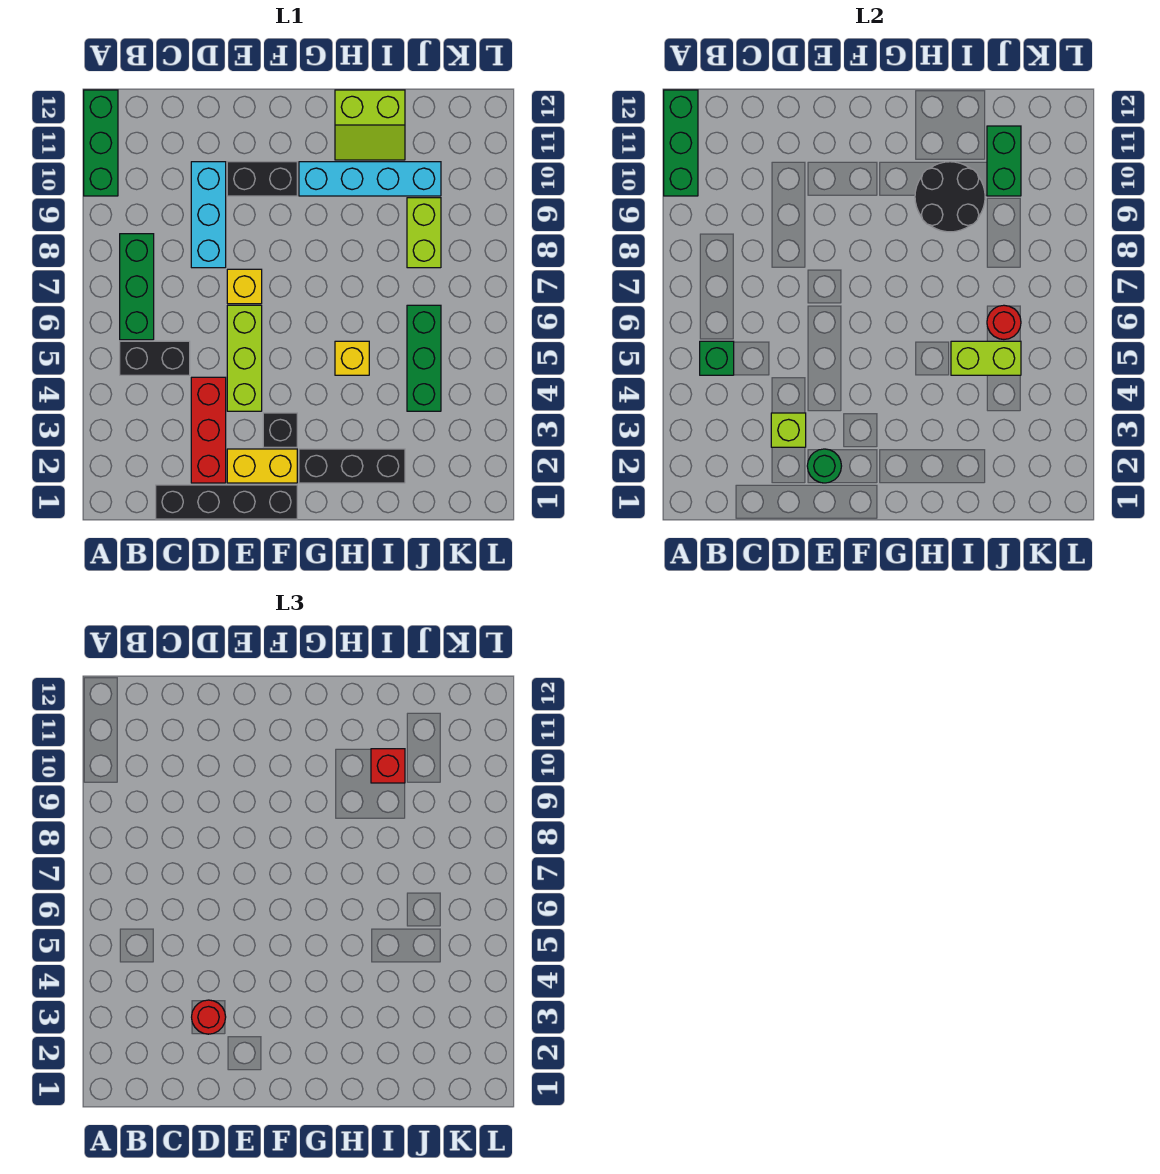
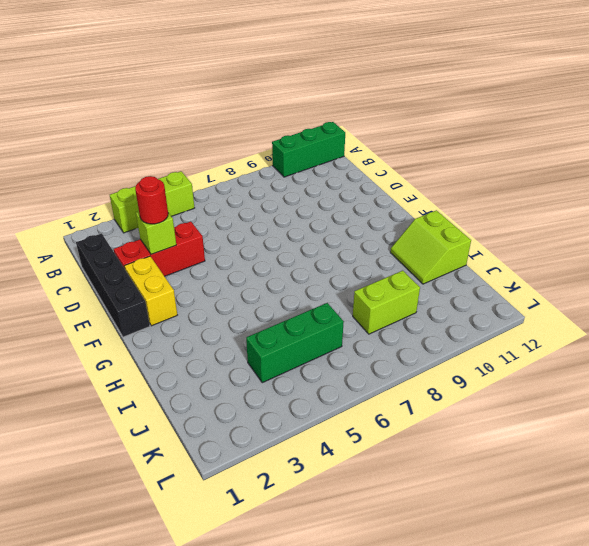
lime 1x3 brick [110,171,194,233] -> lime 1x3 brick moved to [227,305,262,411]
none -> black 1x2 brick [120,341,190,375]
none -> green 1x3 brick [120,234,154,340]
none -> cyan 1x3 brick [191,162,226,268]

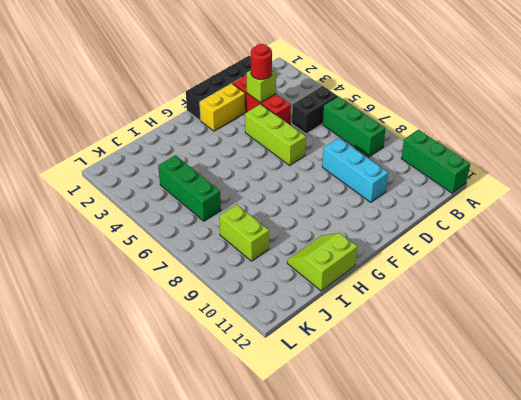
none -> yellow 1x1 brick [227,269,262,304]
none -> black 1x2 brick [227,162,297,196]
none -> black 1x1 brick [263,413,297,447]

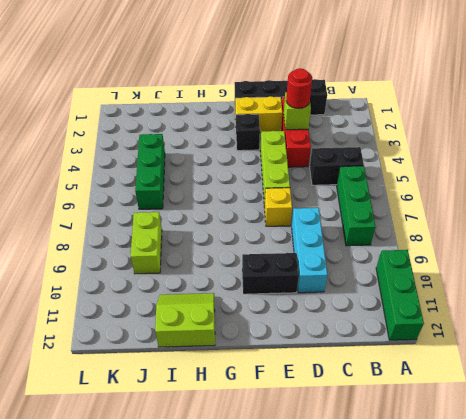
none -> black 1x3 brick [299,449,405,483]
none -> cyan 1x4 brick [299,162,441,196]
none -> yellow 1x1 brick [335,341,369,375]

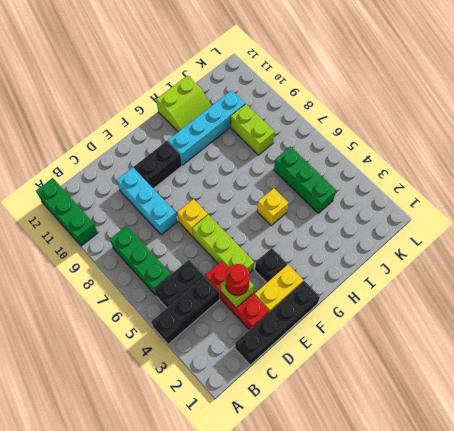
black 1x3 brick [151,276,220,344] -> black 1x3 brick moved to [299,449,405,483]
none -> green 1x3 brick [664,90,698,196]
none -> green 1x1 brick [700,341,734,375]
none -> green 1x1 round brick [807,449,841,483]

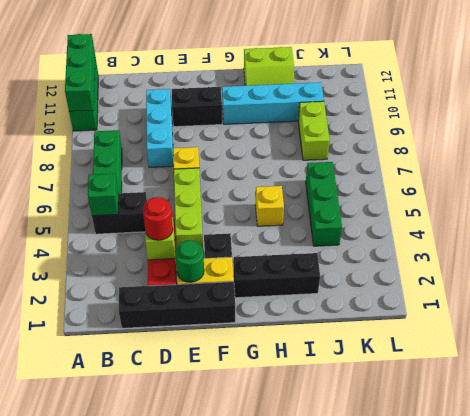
none -> black 2x2 round brick [915,162,985,232]
none -> lime 1x2 brick [951,341,1021,375]
none -> red 1x1 round brick [987,305,1021,339]

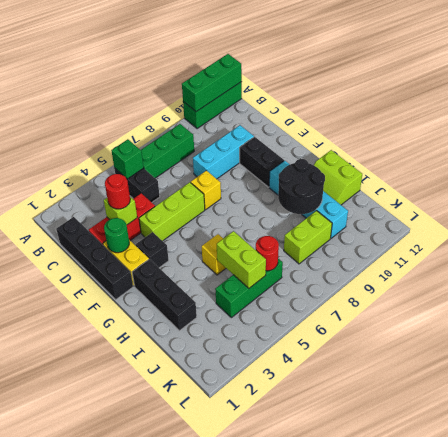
none -> green 1x2 brick [987,126,1021,196]
none -> red 1x1 brick [371,749,405,783]

